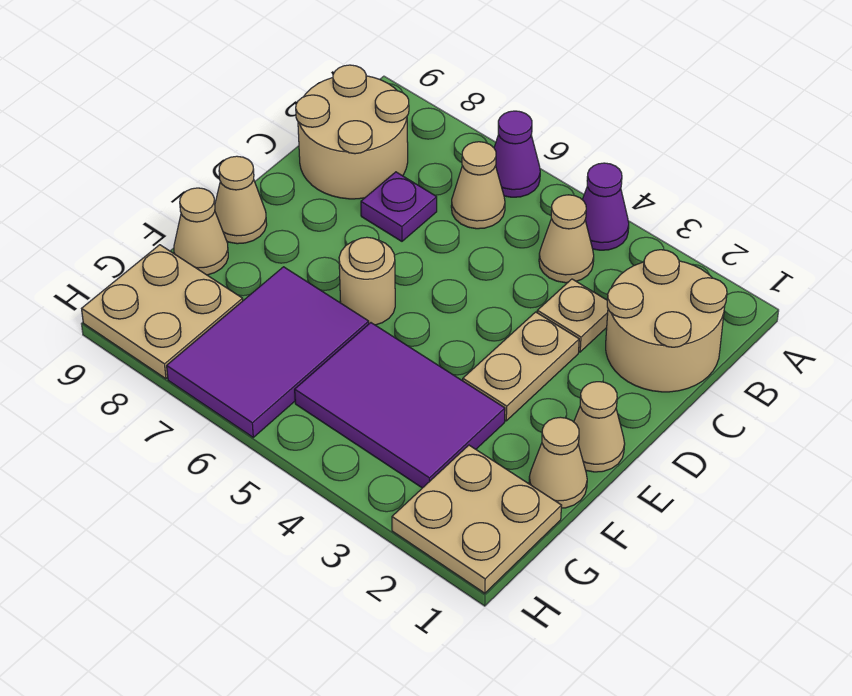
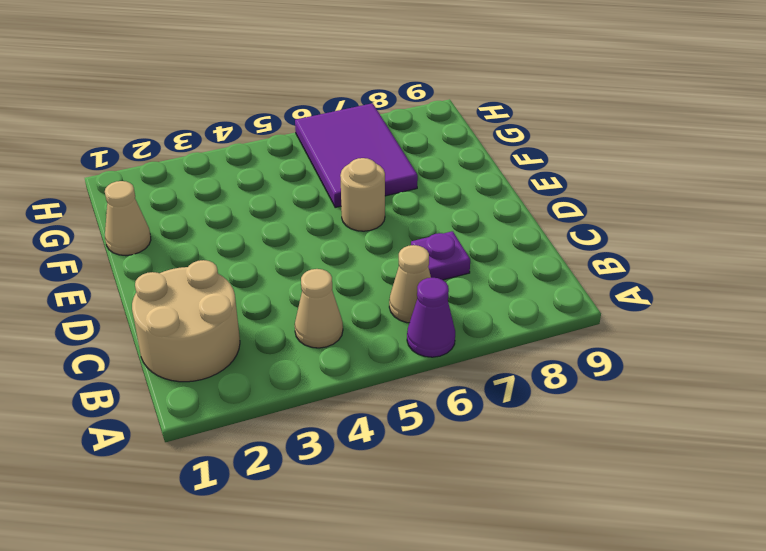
none -> purple 1x1 cone [582,163,629,250]
none -> tan 2x2 round brick [296,65,409,199]
none -> tan 1x1 plate [537,279,608,352]

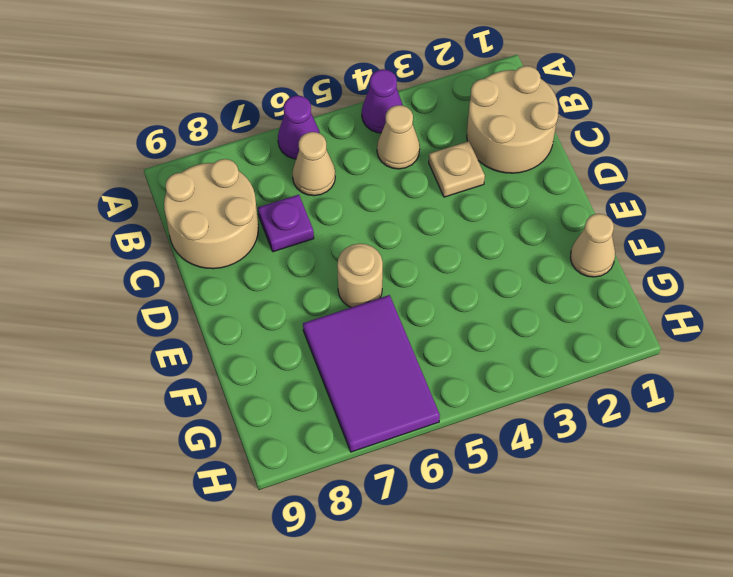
none -> tan 1x2 plate [463,312,579,421]
none -> tan 1x1 cone [574,382,625,472]
none -> tan 1x1 cone [215,156,267,244]

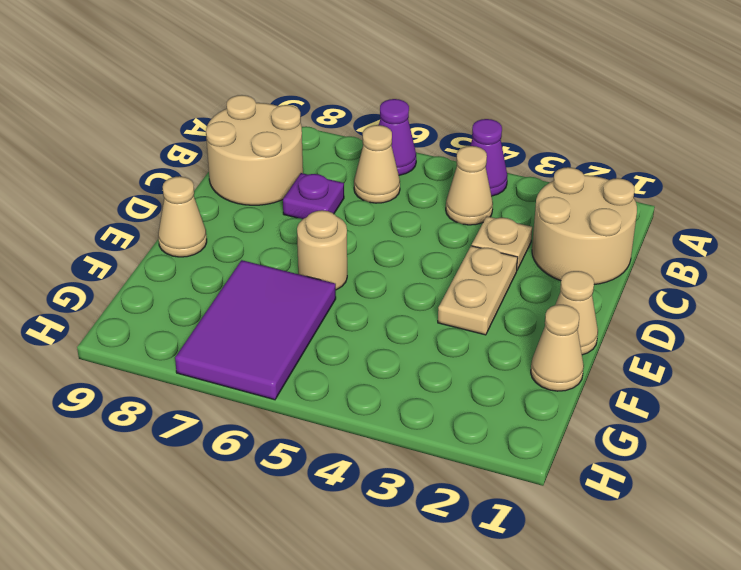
none -> purple 2x3 tile [295,323,505,488]
none -> tan 1x1 cone [174,188,228,275]
none -> tan 2x2 plate [392,445,562,593]

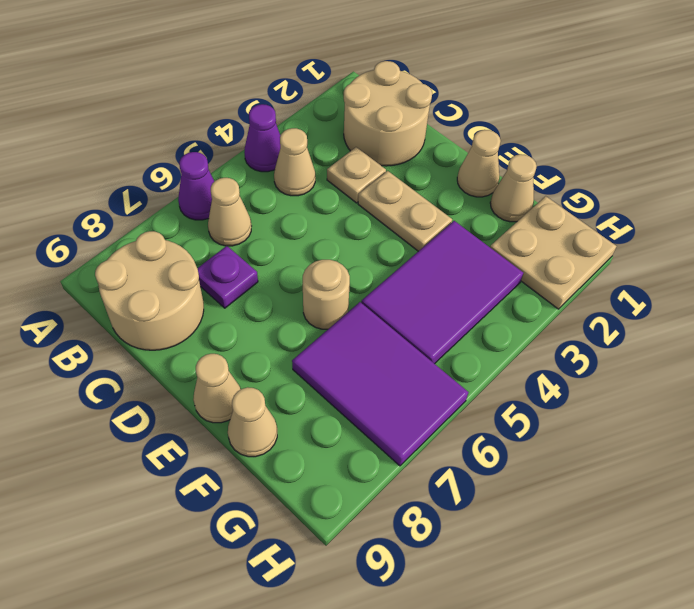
none -> tan 2x2 plate [82,245,243,379]

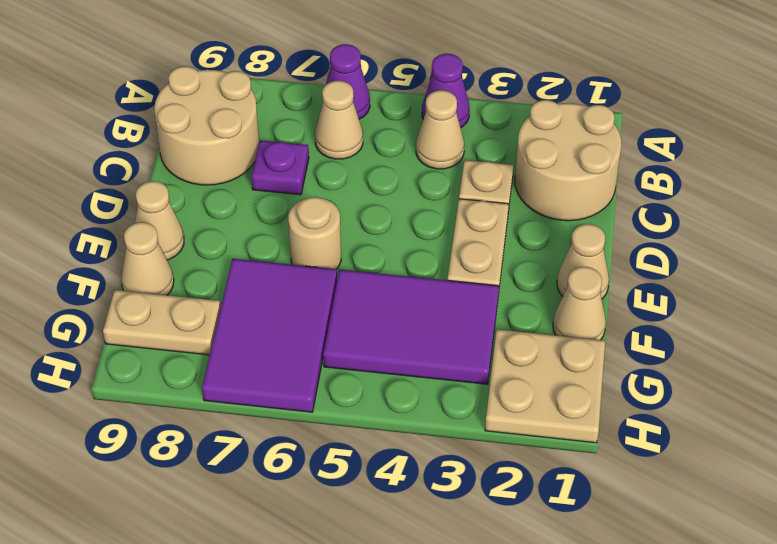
tan 1x2 plate [103,290,221,355] -> tan 2x2 plate [82,245,243,379]

